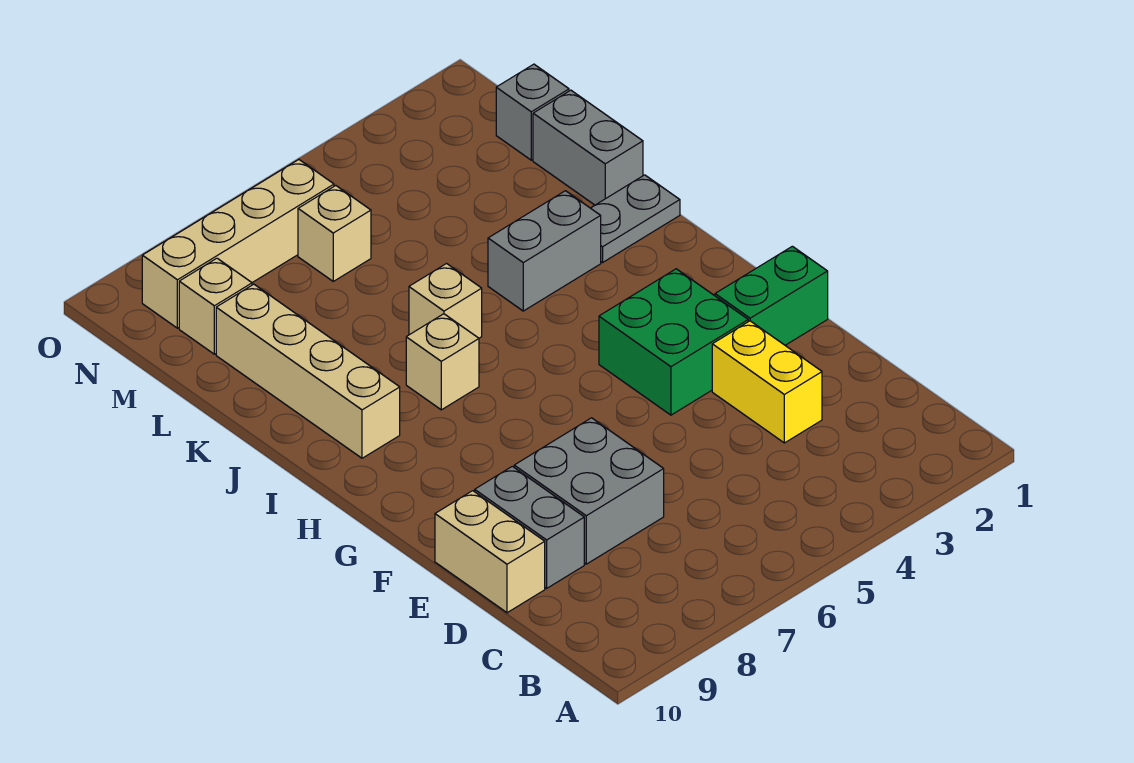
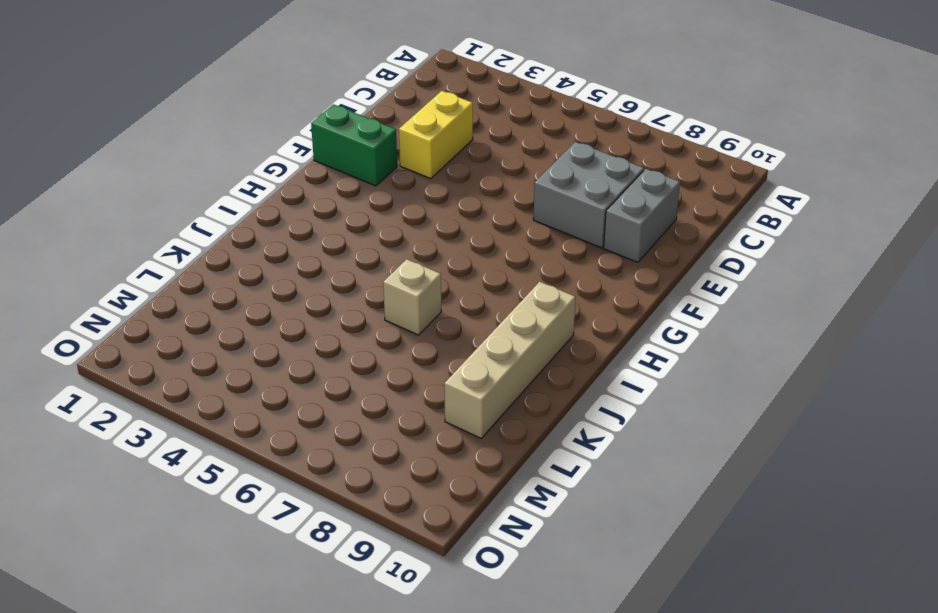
none -> tan 1x2 brick [435,491,545,613]
none -> green 2x2 brick [599,269,748,415]
none -> tan 1x1 brick [406,314,479,410]

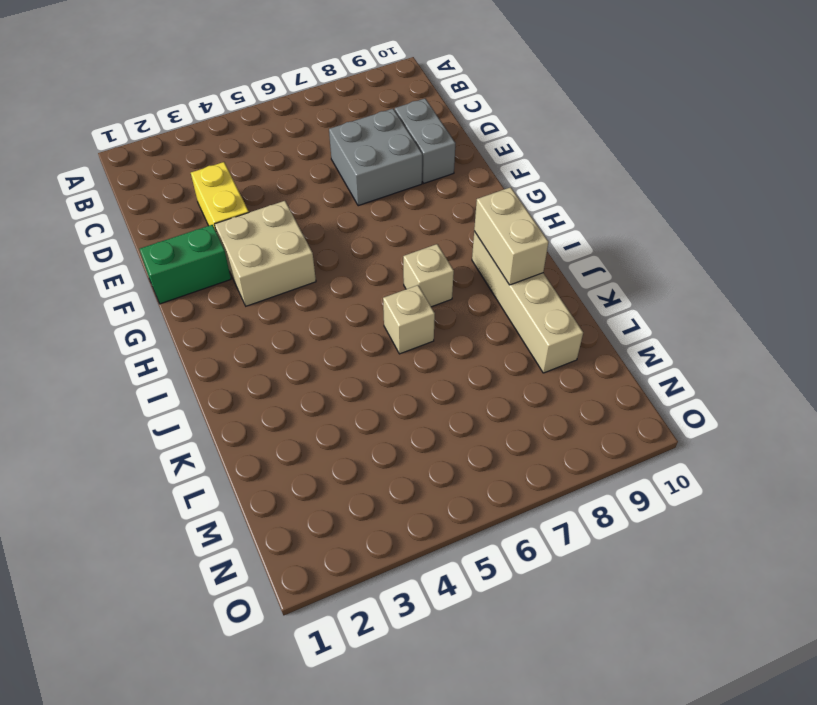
tan 2x2 brick [215,201,316,306] -> green 2x2 brick [599,269,748,415]
tan 1x2 brick [474,187,549,285] -> tan 1x2 brick moved to [435,491,545,613]
none -> grey 1x2 plate [591,175,680,263]
none -> grey 1x2 brick [488,191,601,311]
none -> grey 1x2 brick [533,90,643,205]

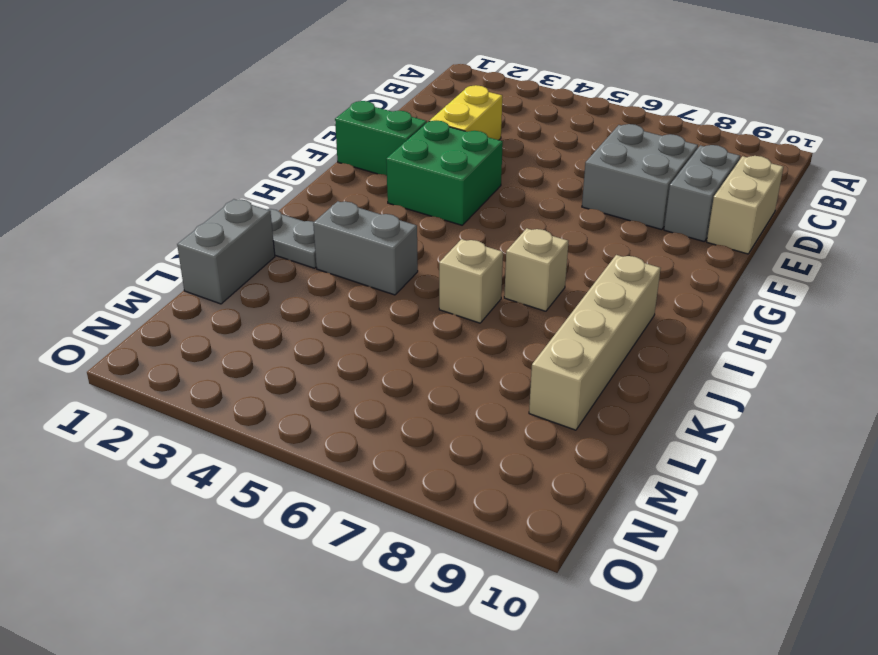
none -> grey 1x1 brick [496,64,569,160]
none -> tan 1x1 brick [298,186,371,281]
none -> tan 1x1 brick [179,258,252,354]

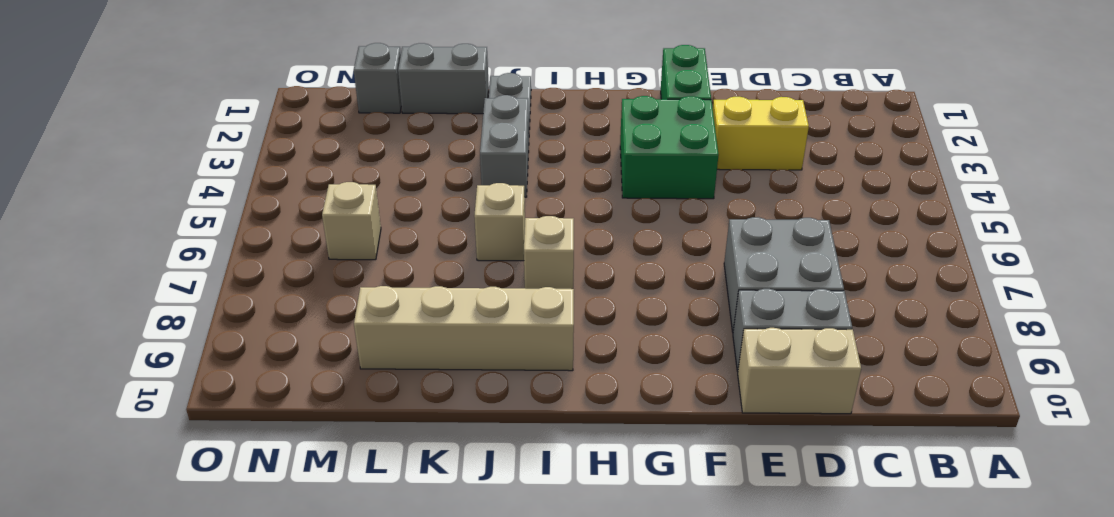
none -> tan 1x1 brick [179,258,252,354]
none -> tan 1x4 brick [142,160,334,328]

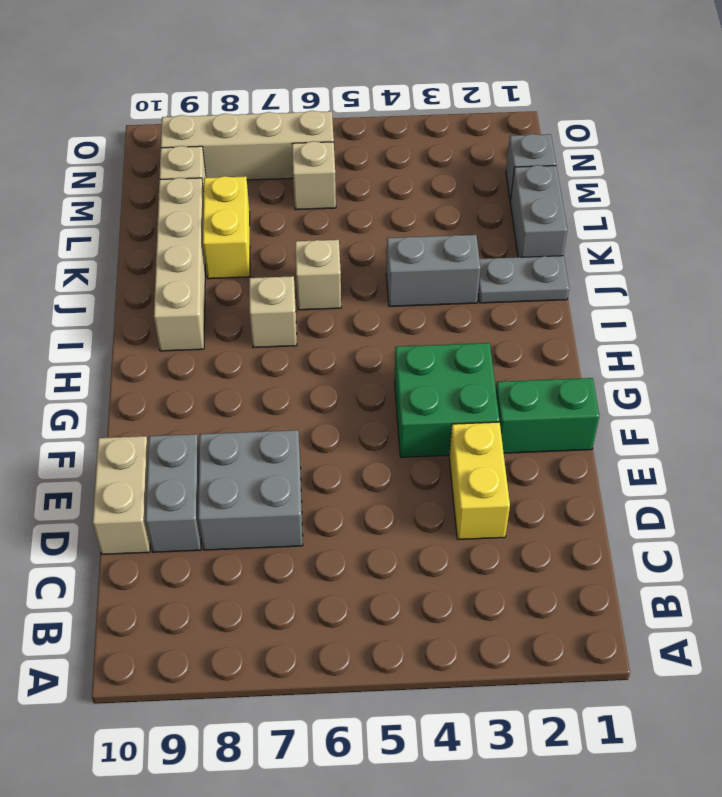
yellow 1x2 brick [203,176,250,279] -> none

